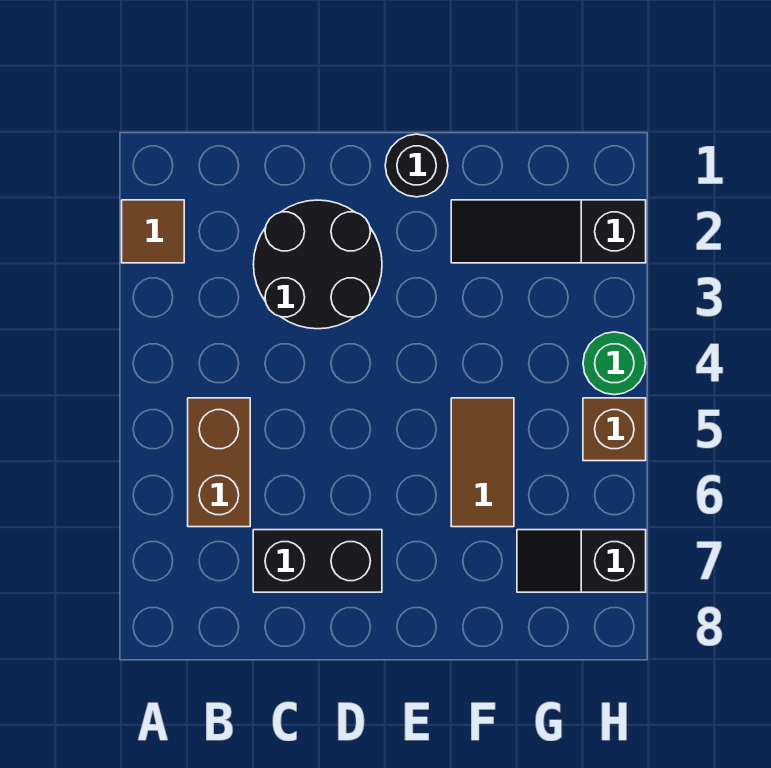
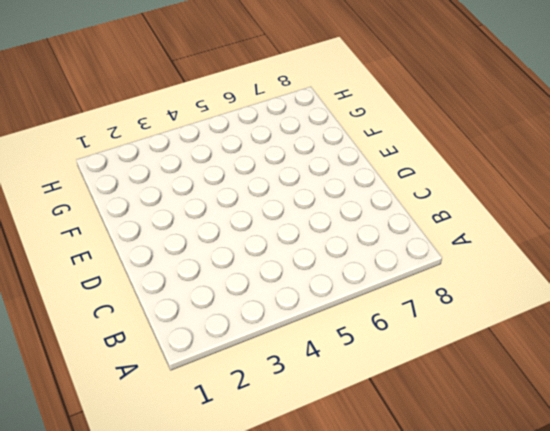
none -> brown 1x1 tile [122,200,184,263]
none -> brown 1x2 brick [188,398,250,527]

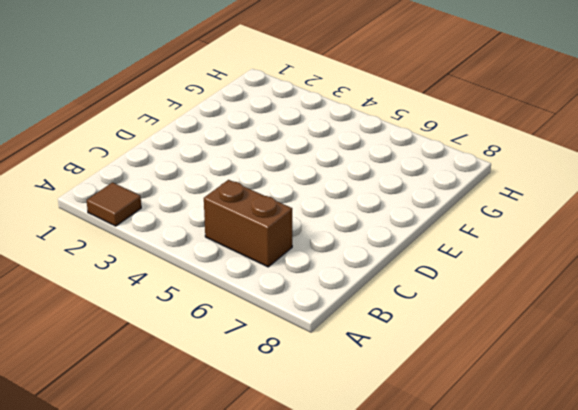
none -> black 2x2 round brick [253,200,382,329]
none -> black 1x2 brick [253,530,382,592]

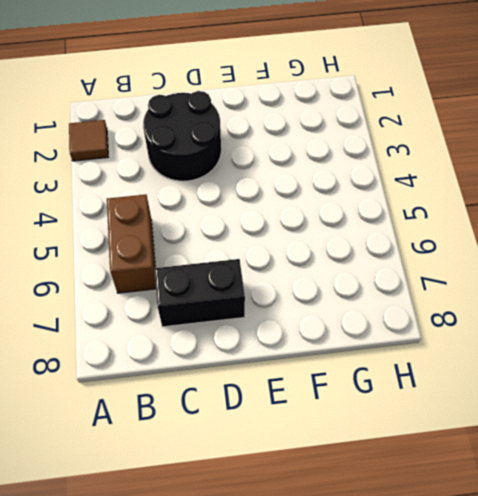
none -> black 1x1 round brick [385,134,448,197]
none -> black 1x3 slope [451,200,646,263]

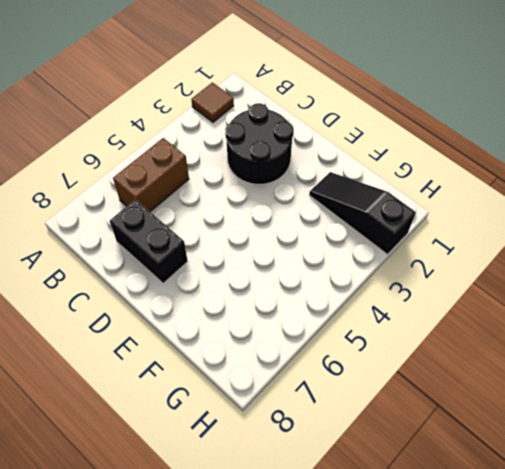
none -> black 1x1 round brick [385,134,448,197]
none -> brown 1x2 tile [451,398,514,527]

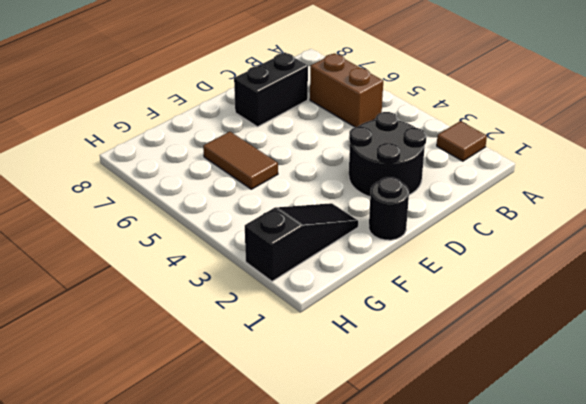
none -> black 1x2 slope [517,530,646,592]
none -> green 1x1 round brick [583,332,646,395]

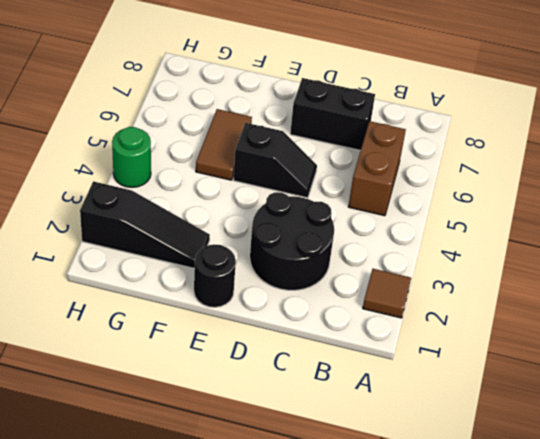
black 1x2 slope [233,123,317,198] -> black 1x2 slope moved to [517,530,646,592]
none -> brown 1x1 brick [583,398,646,461]

